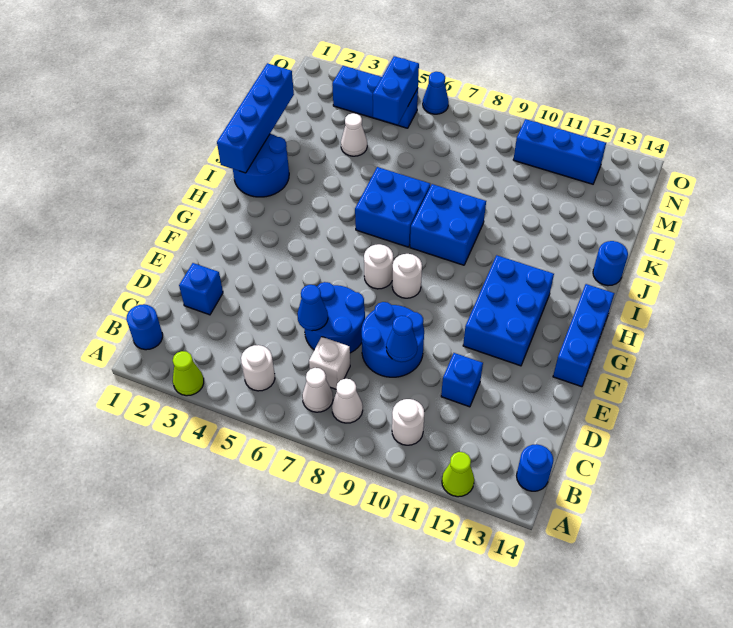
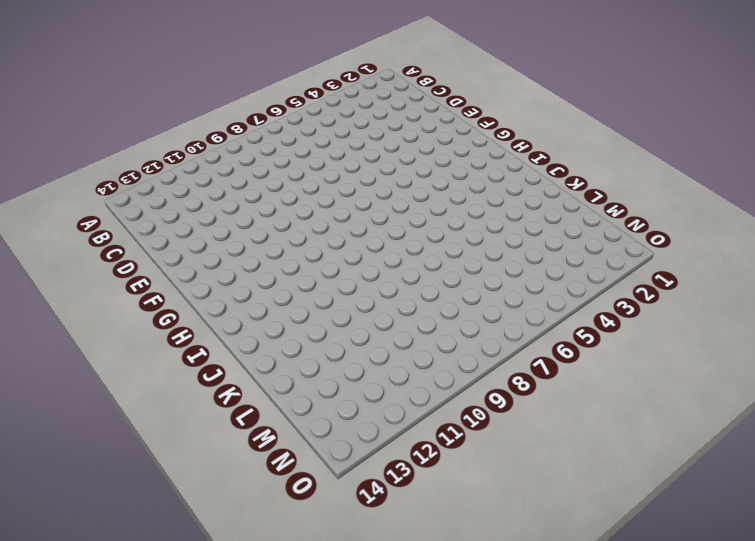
none -> lime 1x1 cone [173,351,204,396]
none -> lime 1x1 cone [442,452,474,497]
none -> blue 1x1 round brick [126,304,163,350]

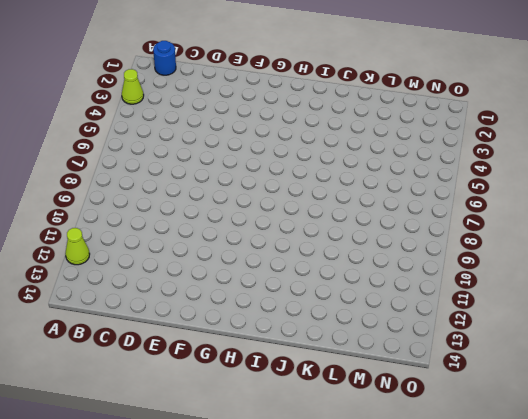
none -> white 1x1 round brick [241,345,275,391]
none -> white 1x1 cone [302,368,333,412]
none -> white 1x1 cone [332,379,363,423]

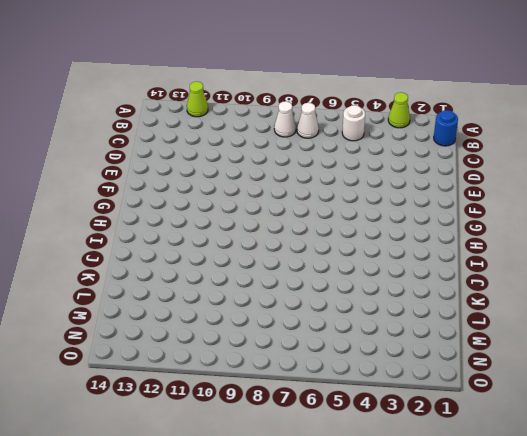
none -> white 1x1 round brick [392,399,424,445]
none -> blue 1x1 round brick [517,444,553,491]
none -> white 1x1 brick [309,337,350,389]

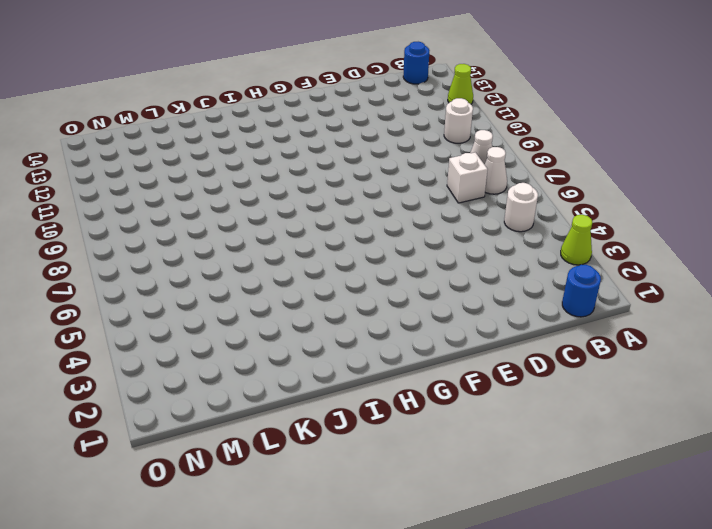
none -> blue 1x1 brick [179,263,223,315]
none -> blue 2x2 round brick [305,282,365,353]
none -> blue 2x2 round brick [362,302,424,377]

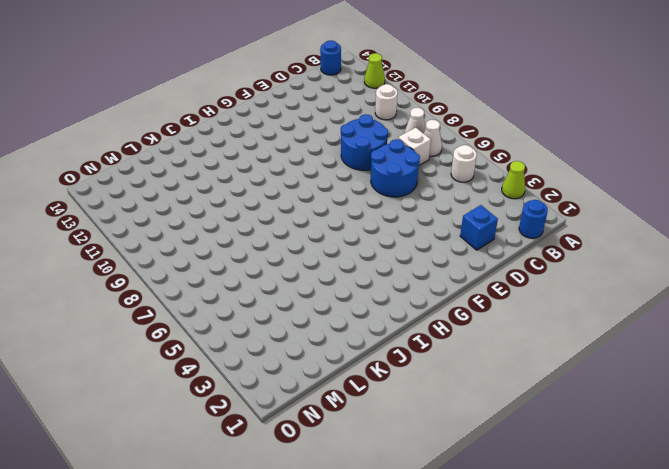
none -> blue 1x1 brick [441,353,483,407]
none -> blue 2x3 brick [463,255,554,366]
none -> blue 1x3 brick [553,284,614,387]

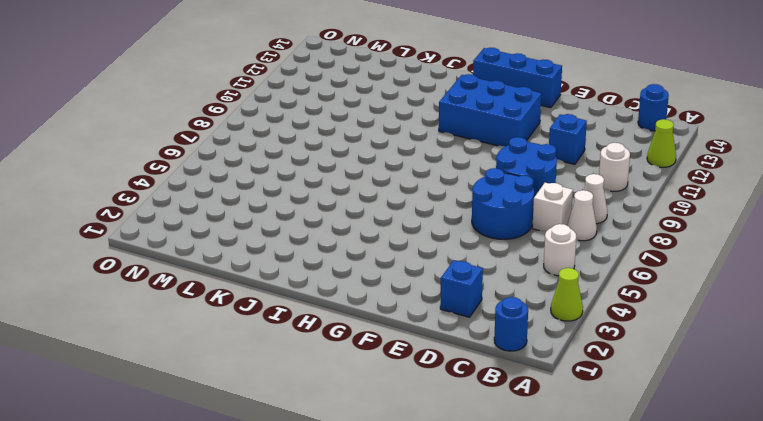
none -> white 1x1 round brick [364,244,393,289]
none -> white 1x1 round brick [392,254,422,298]
none -> blue 2x2 round brick [233,134,289,197]

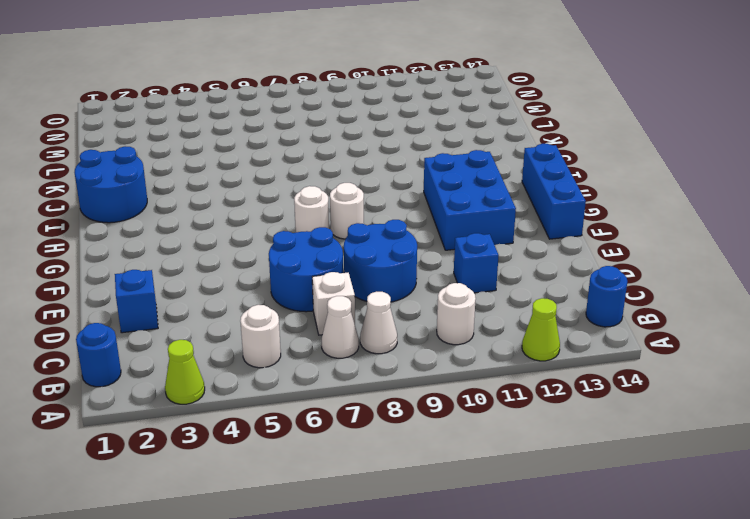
none -> blue 2x2 brick [355,167,430,247]
none -> blue 2x2 brick [410,184,486,265]
none -> blue 1x1 round brick [593,241,628,286]

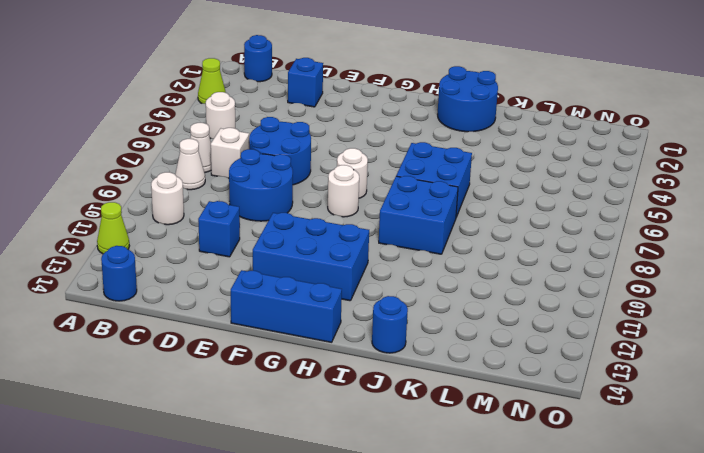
none -> white 1x1 cone [341,113,367,156]
none -> blue 1x3 brick [332,66,418,128]
none -> blue 1x3 brick [513,119,606,184]

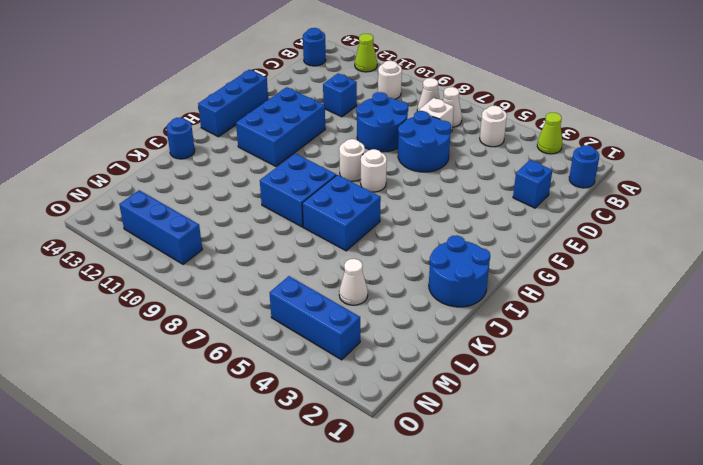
none -> blue 1x1 cone [423,72,449,114]
none -> blue 1x1 cone [297,285,328,331]
none -> blue 1x1 cone [386,316,418,362]

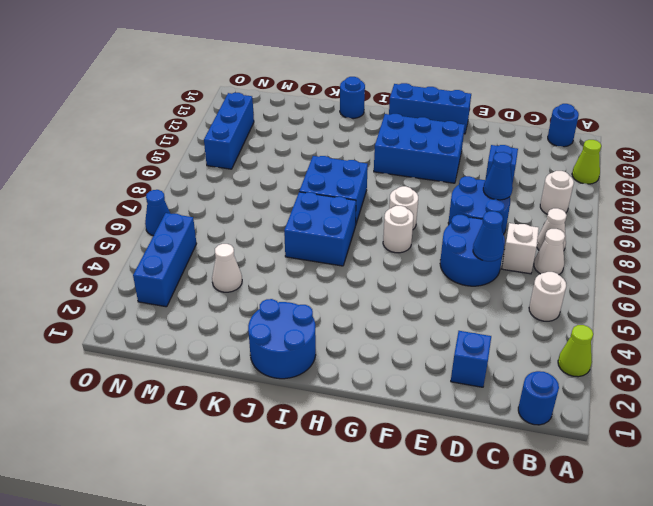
none -> blue 1x4 brick [217,63,294,173]
none -> blue 1x2 brick [373,56,419,125]

